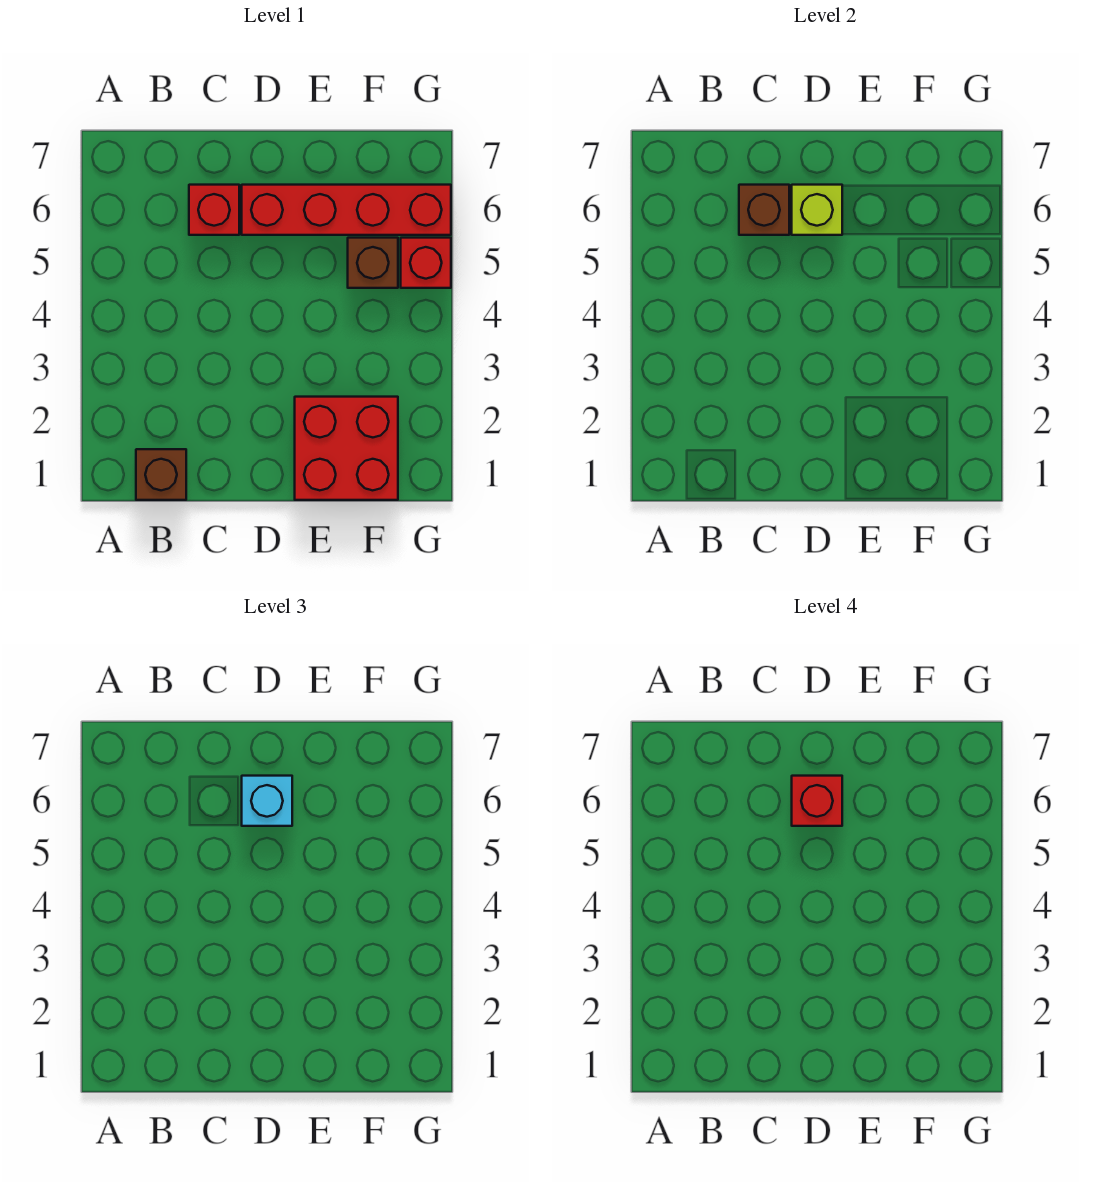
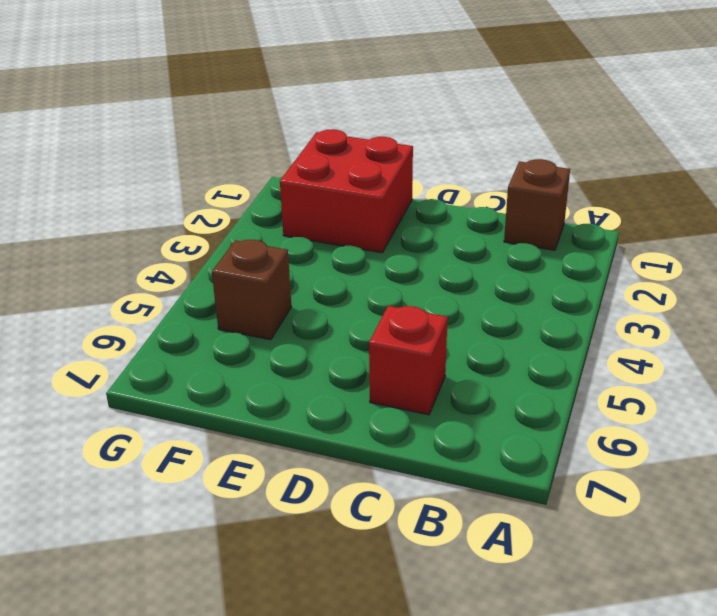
none -> red 1x4 brick [242,185,451,235]
none -> red 1x1 brick [401,238,451,288]

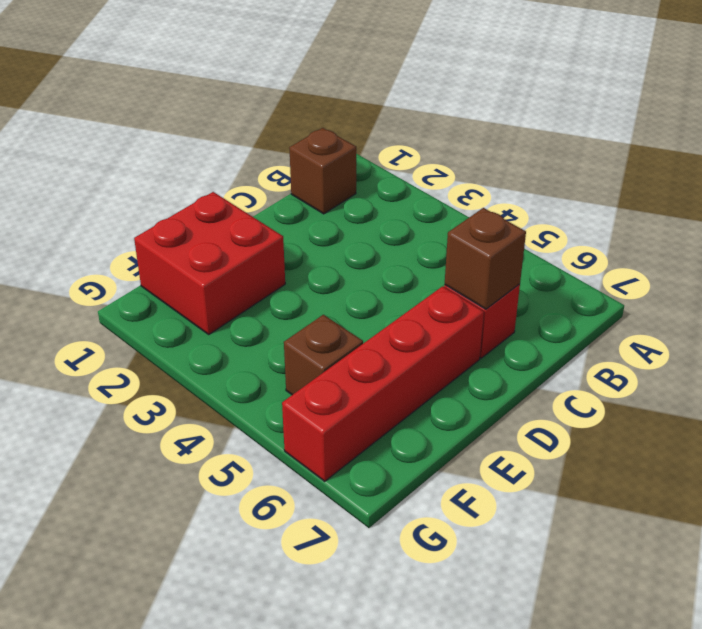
none -> red 1x1 brick [401,238,451,288]
none -> lime 1x1 brick [792,185,842,235]

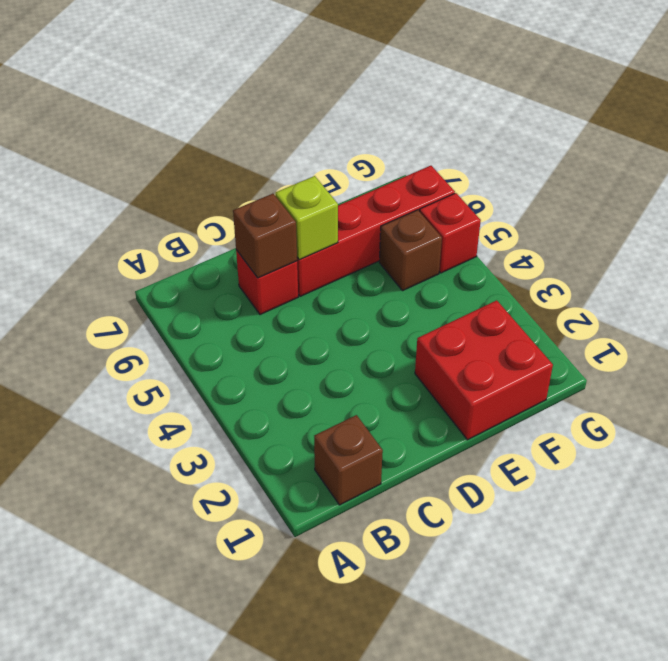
none -> cyan 1x1 brick [242,776,292,826]
none -> red 1x1 brick [792,776,842,826]

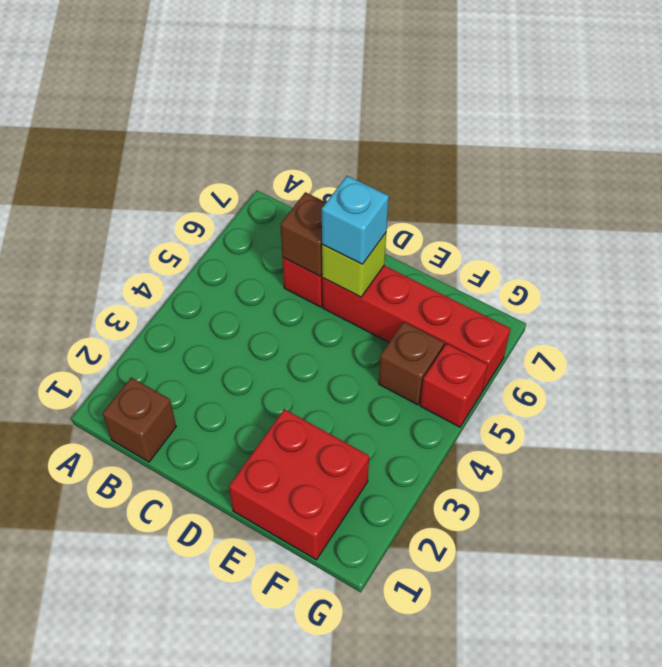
none -> red 1x1 brick [792,776,842,826]

